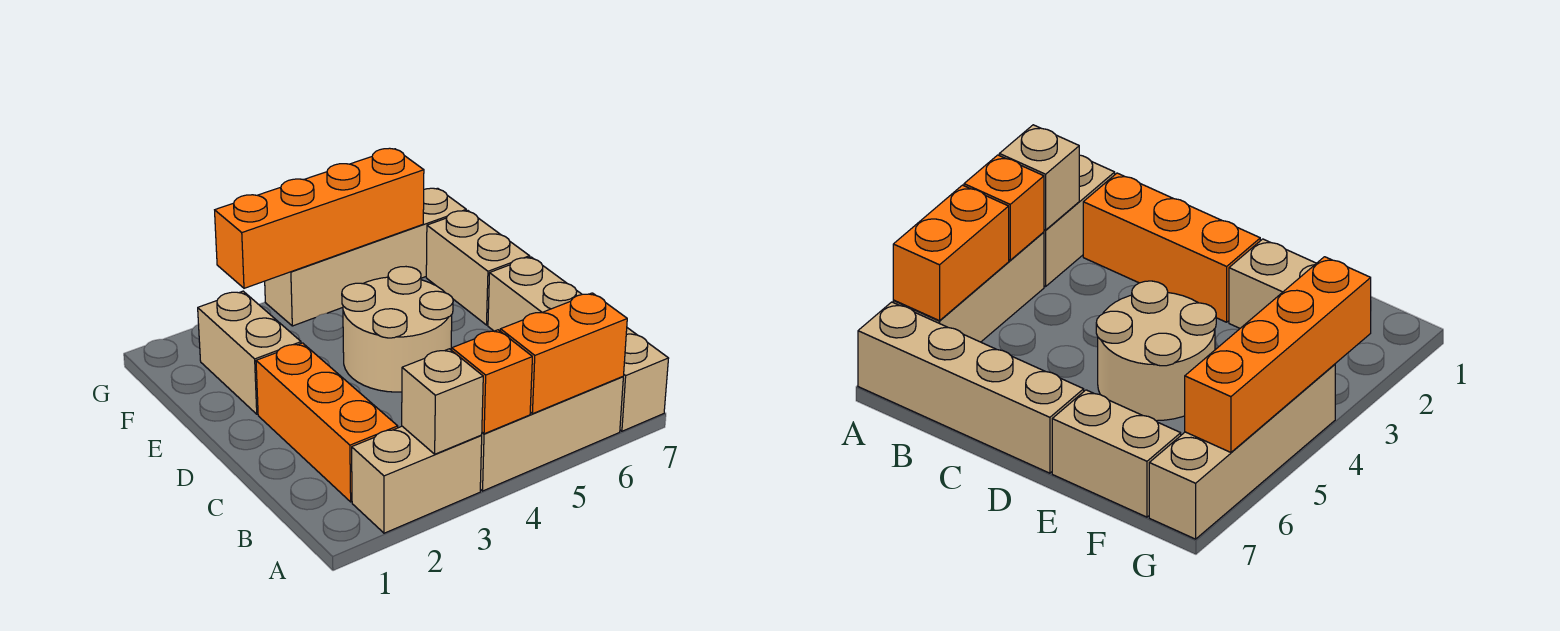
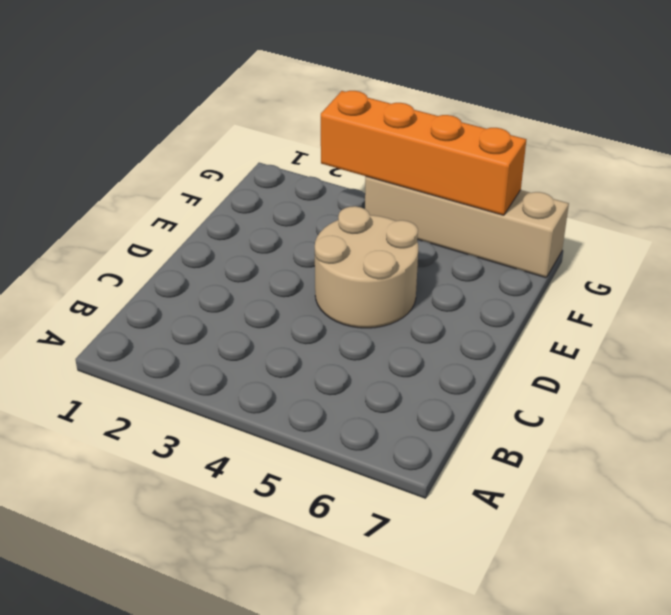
none -> tan 1x2 brick [352,426,482,533]
none -> tan 1x3 brick [480,377,623,491]
none -> tan 1x4 brick [488,257,669,431]

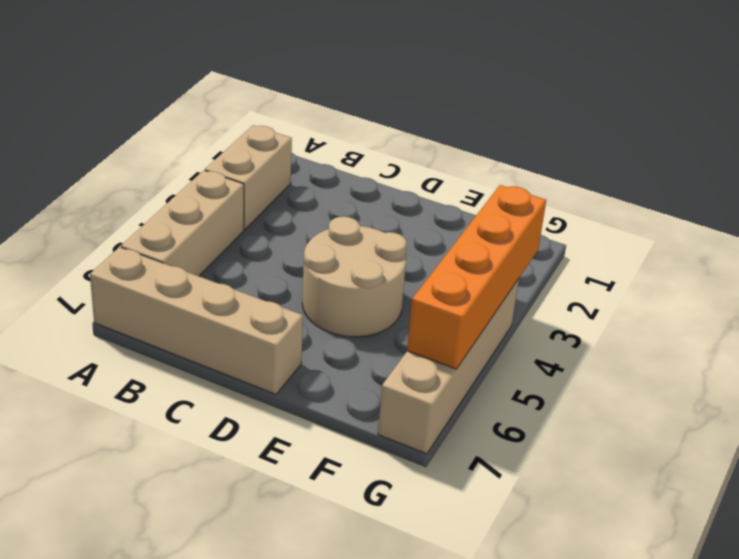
none -> orange 1x3 brick [256,343,398,502]
none -> tan 1x2 brick [198,291,301,414]
none -> tan 1x2 brick [426,211,530,325]

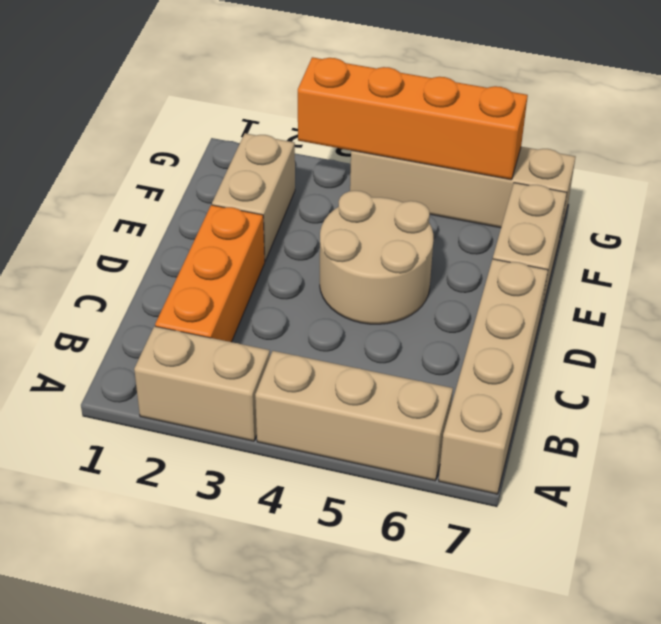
none -> tan 1x1 brick [402,349,483,454]
none -> orange 1x1 brick [452,330,532,434]
none -> orange 1x2 brick [500,293,627,414]

